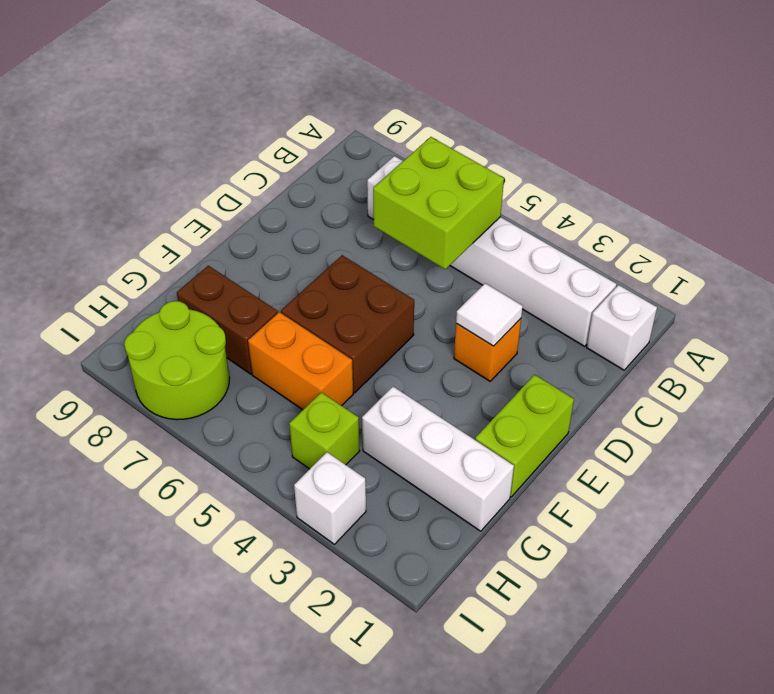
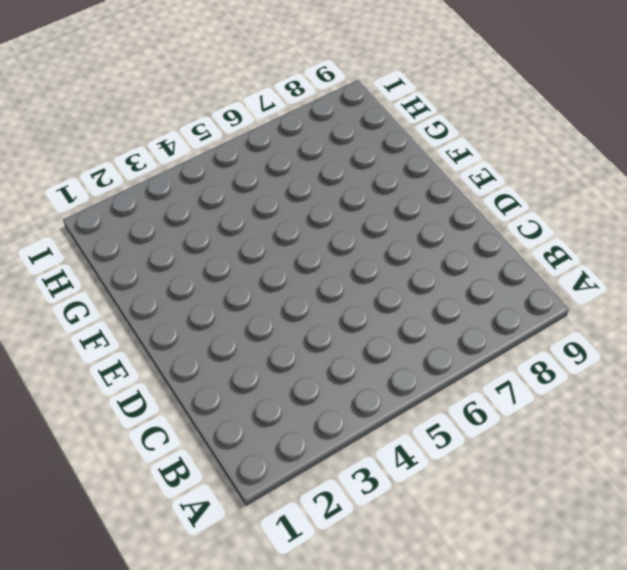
none -> white 1x1 brick [587,285,657,370]
none -> white 1x6 brick [367,156,616,346]
none -> orange 1x1 brick [454,319,521,381]

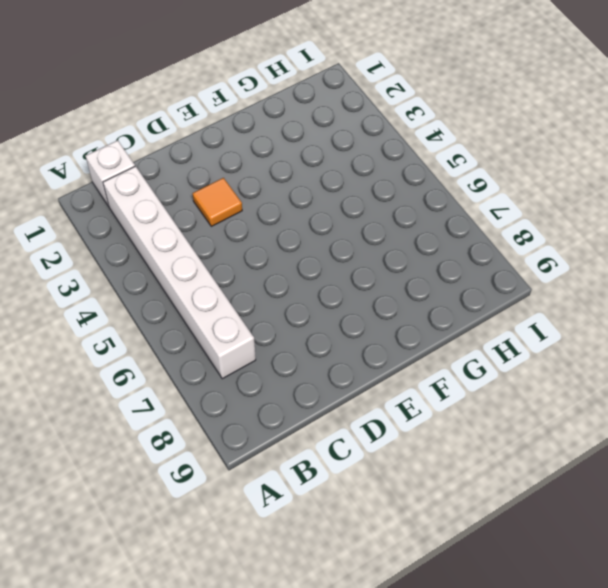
orange 1x1 tile [193,178,242,226] -> orange 1x1 brick [454,319,521,381]
none -> lime 1x2 brick [475,375,574,497]
none -> brown 2x2 brick [281,255,414,393]
none -> white 1x3 brick [362,387,514,531]

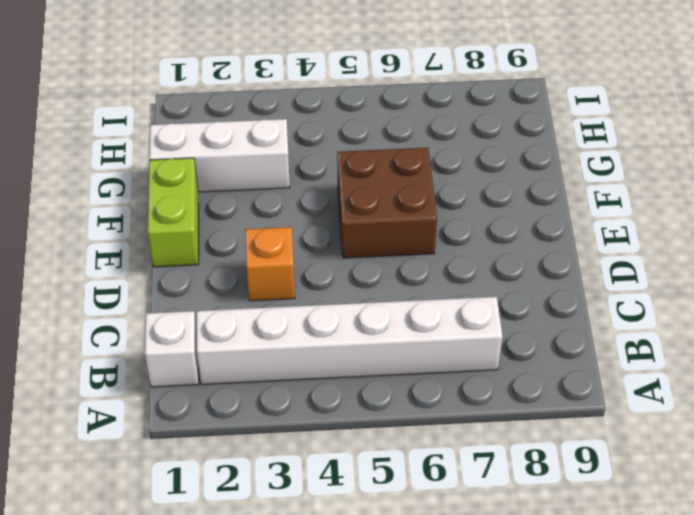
none -> orange 1x2 brick [248,312,353,410]
none -> brown 1x2 brick [177,266,278,374]
none -> lime 1x1 brick [289,392,360,469]

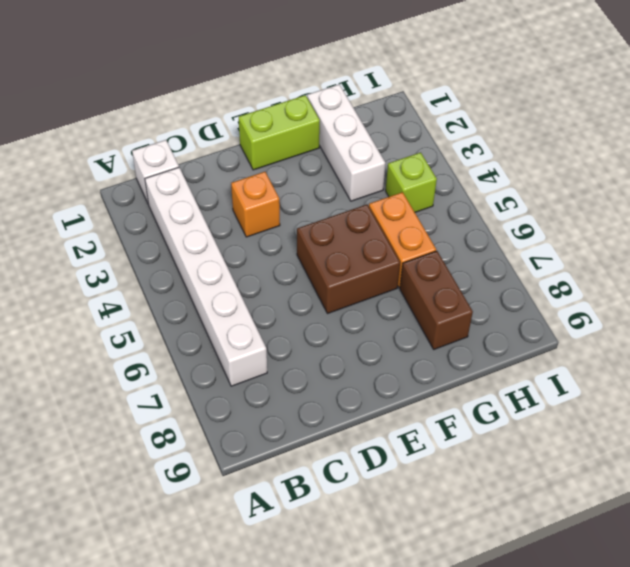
none -> lime 2x2 round brick [124,301,230,420]
none -> white 1x1 brick [294,452,366,544]
none -> lime 2x2 brick [373,137,504,269]

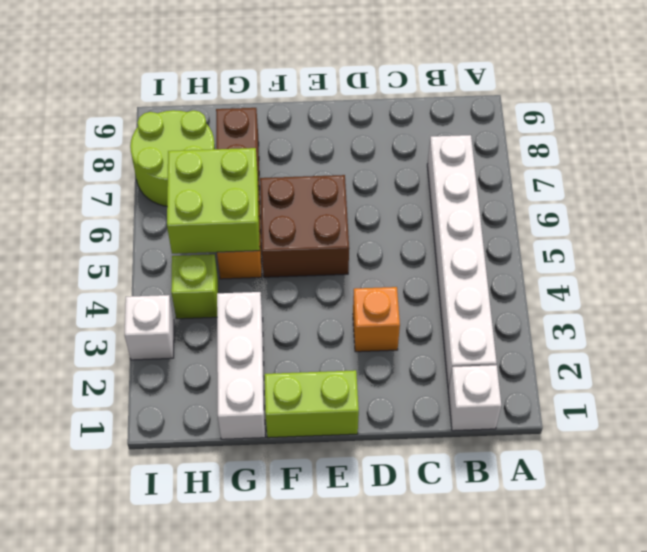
lime 2x2 brick [167,148,260,254] -> lime 2x2 brick moved to [373,137,504,269]
none -> white 1x1 tile [456,283,523,346]

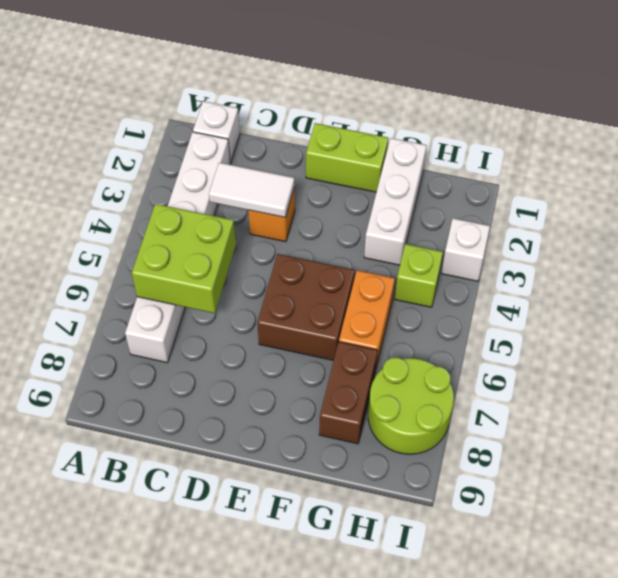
white 1x2 tile [209,163,295,217] -> white 1x1 tile [456,283,523,346]

